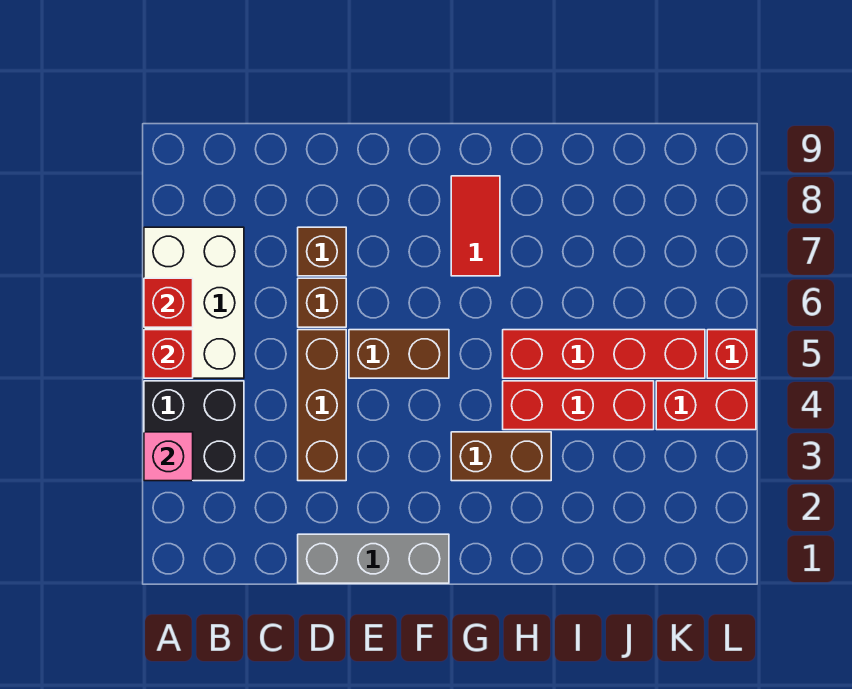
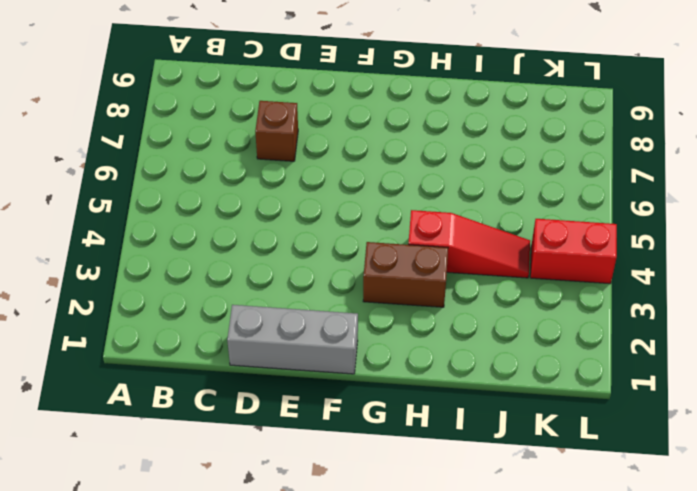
red 1x3 slope [408,210,530,278] -> red 1x3 brick [503,381,654,430]
none -> black 2x2 brick [144,381,244,481]
none -> white 2x3 brick [144,227,244,378]
none -> brown 1x3 brick [298,330,346,481]

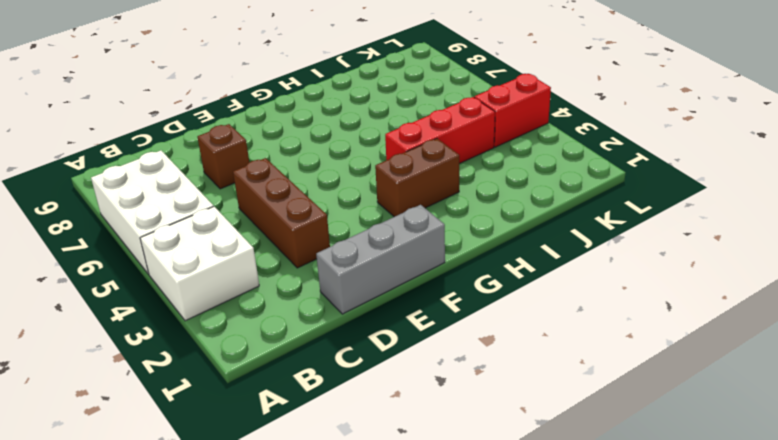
white 2x2 brick [140,207,259,321] -> black 2x2 brick [144,381,244,481]
none -> brown 1x1 brick [298,278,346,327]
none -> brown 1x2 brick [349,330,449,378]
none -> red 1x2 tile [451,176,500,276]

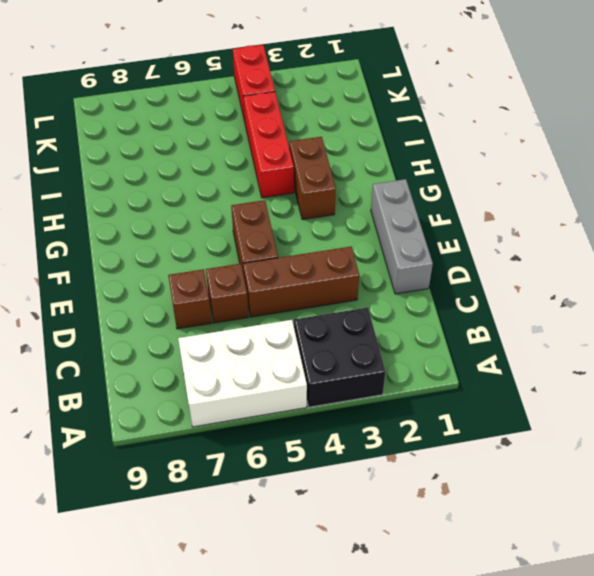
none -> red 1x2 tile [451,176,500,276]
none -> red 1x4 brick [503,330,705,378]
none -> red 1x1 brick [707,330,756,378]

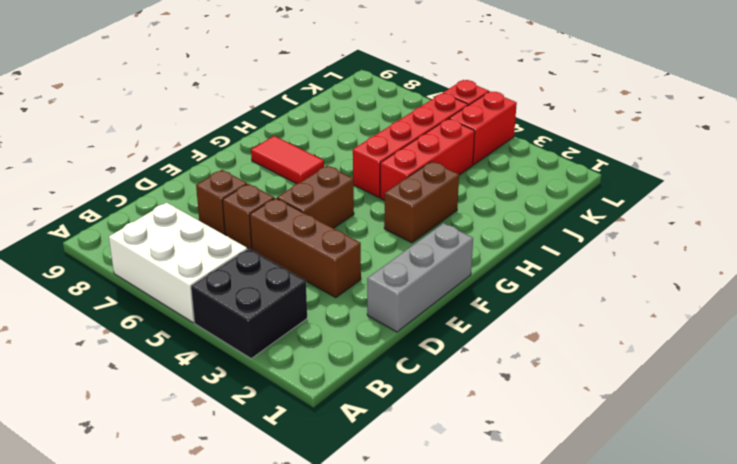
none -> pink 1x1 brick [144,432,193,481]
none -> red 1x1 brick [144,330,193,378]
none -> red 1x1 brick [144,278,193,327]

